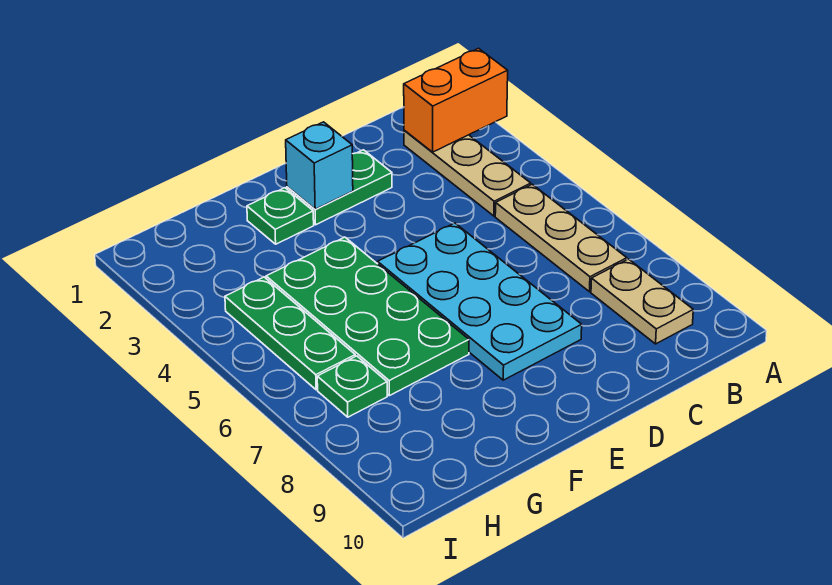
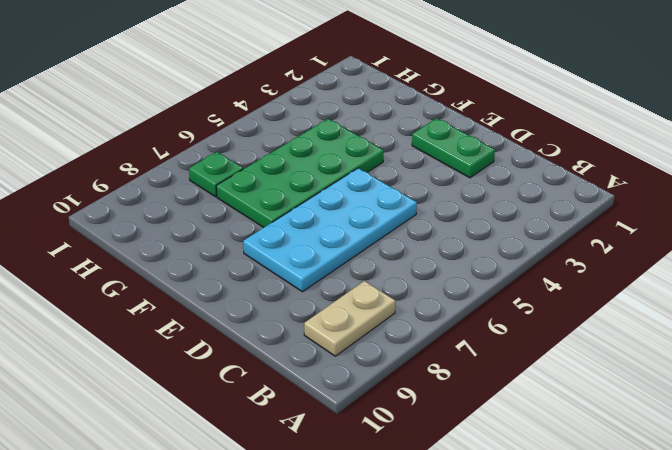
none -> tan 1x3 plate [404,130,531,216]
none -> tan 1x3 plate [495,184,627,292]

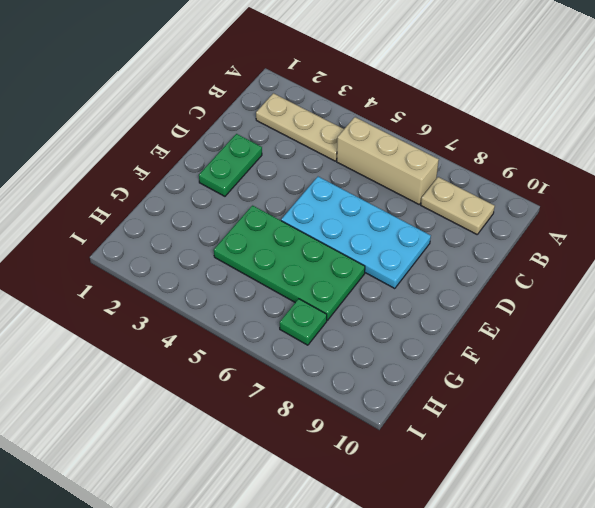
tan 1x3 brick [337,117,439,204] -> tan 1x3 plate [495,184,627,292]
none -> green 1x1 plate [247,188,314,244]
none -> green 1x3 plate [225,277,355,390]

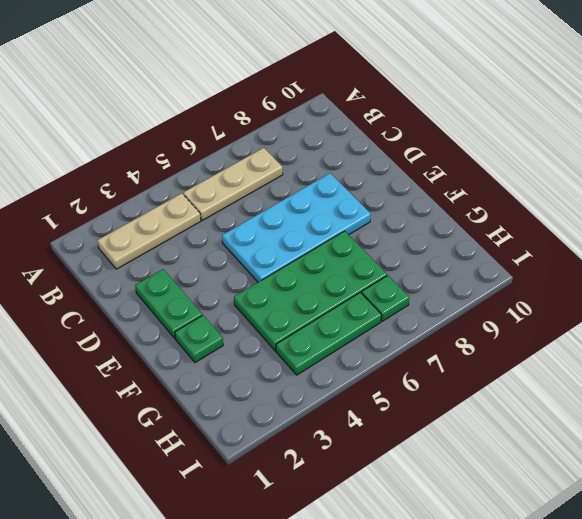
none -> tan 1x2 plate [591,259,693,344]
none -> orange 1x2 brick [404,48,508,152]

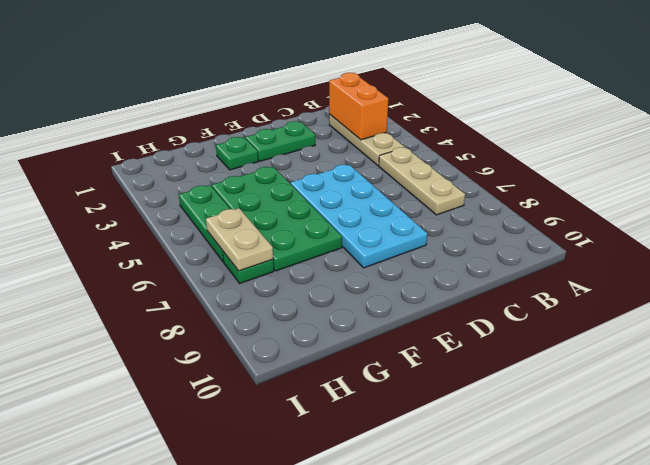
orange 1x2 brick [329,73,388,140] -> orange 1x2 brick turned to [404,48,508,152]
tan 1x2 plate [206,208,273,271] -> tan 1x2 plate moved to [591,259,693,344]
none -> cyan 1x1 brick [286,122,353,209]

